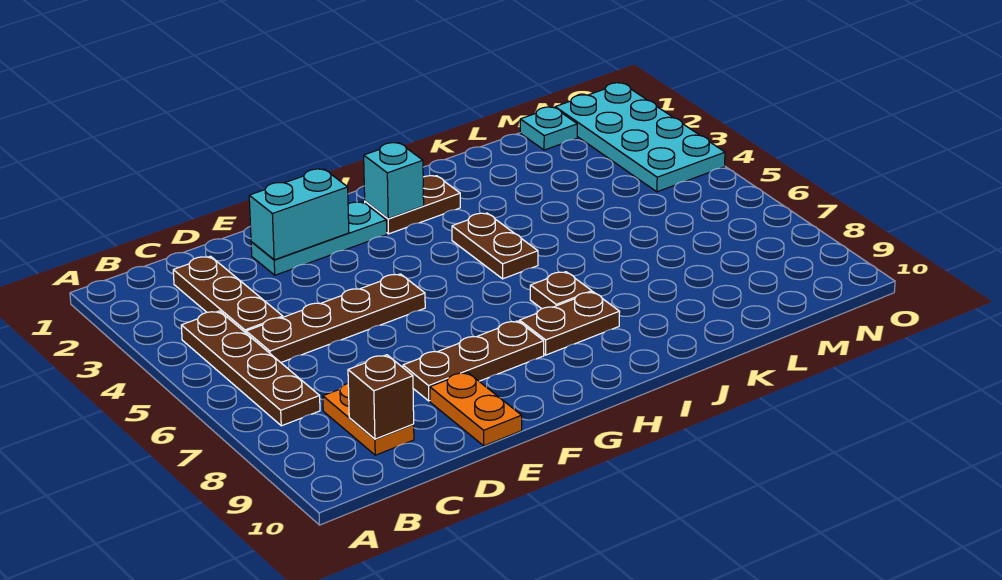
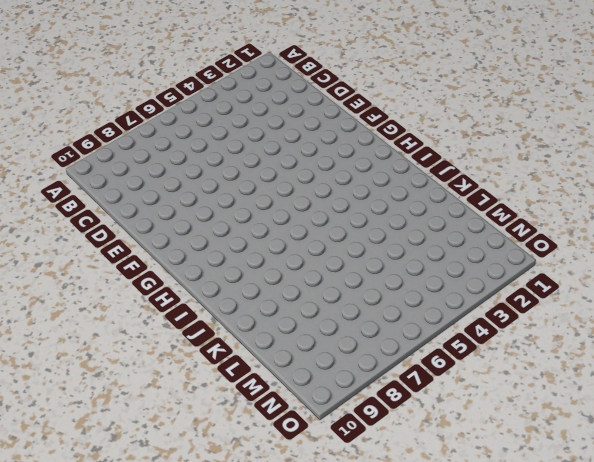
none -> brown 1x4 plate [181,311,320,426]
none -> brown 1x3 plate [173,256,283,333]
none -> brown 1x4 plate [246,274,425,362]

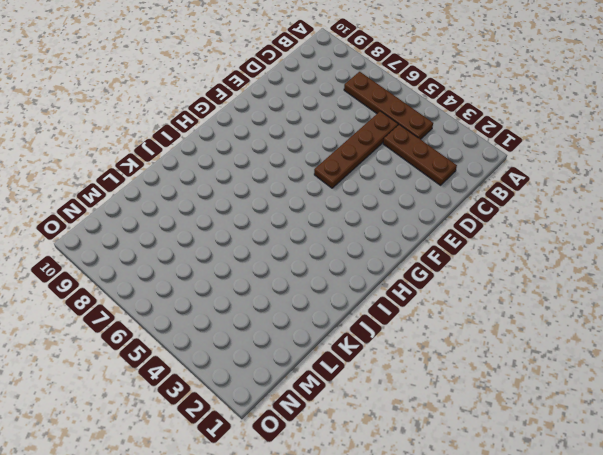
none -> orange 1x2 plate [323,384,414,455]
none -> cyan 1x3 plate [251,202,387,275]
none -> brown 1x3 plate [403,321,544,401]

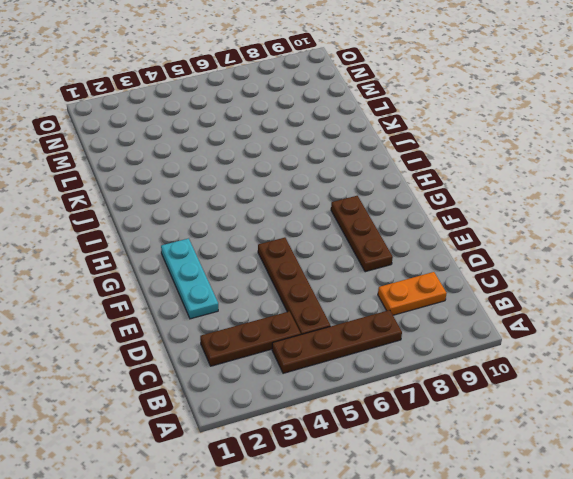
none -> orange 1x2 plate [430,372,522,446]
none -> brown 1x2 plate [365,176,460,234]
none -> brown 1x2 plate [520,292,620,355]

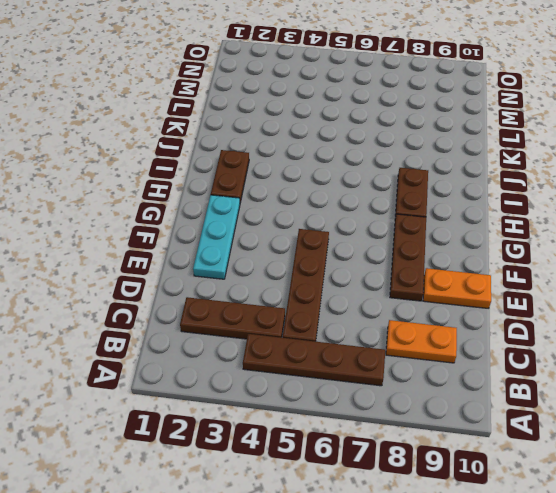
none -> brown 1x2 plate [452,213,538,279]
none -> brown 1x1 plate [530,272,592,309]
none -> cyan 1x1 plate [520,107,577,150]

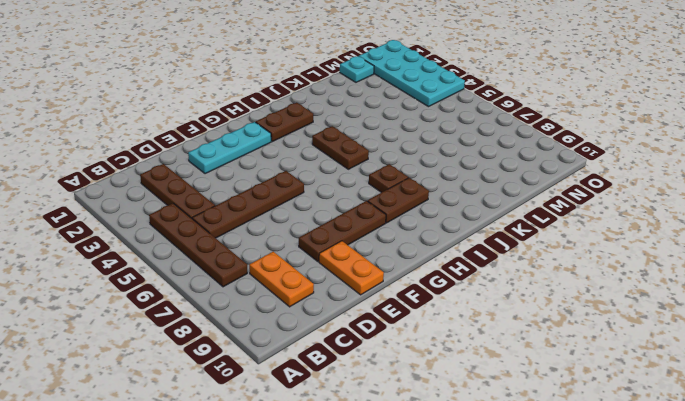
none -> brown 1x1 brick [348,355,414,439]
none -> cyan 1x2 brick [249,169,349,260]
none -> cyan 1x1 brick [364,143,424,219]

